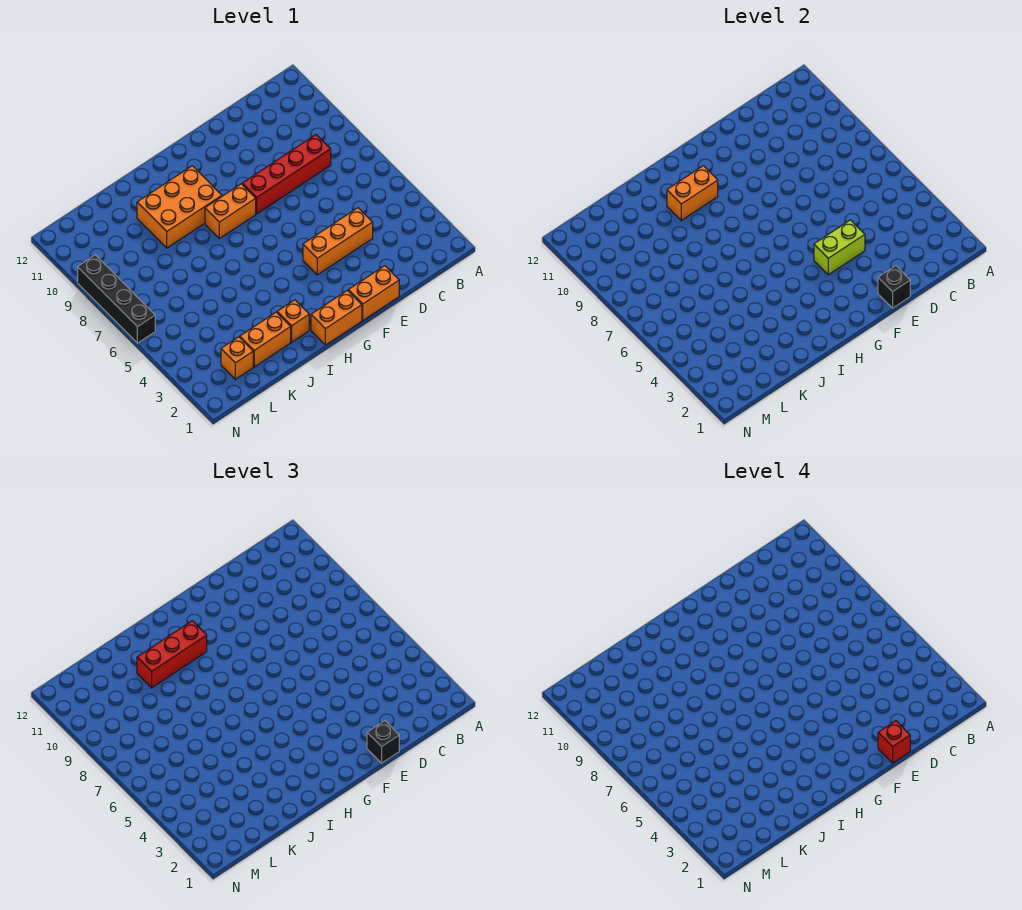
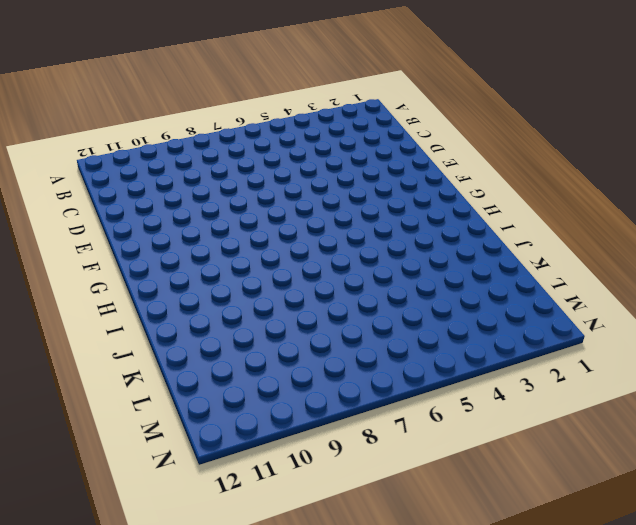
none -> red 1x4 brick [242,135,331,214]
none -> orange 1x3 brick [303,208,373,275]
none -> orange 1x2 brick [348,266,399,320]

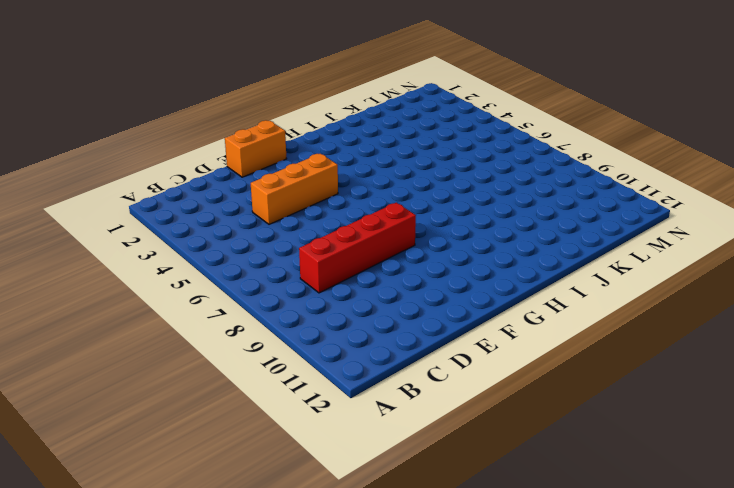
none -> orange 1x2 brick [311,290,362,345]
none -> orange 1x2 brick [205,184,256,239]
none -> orange 2x3 brick [137,166,222,248]

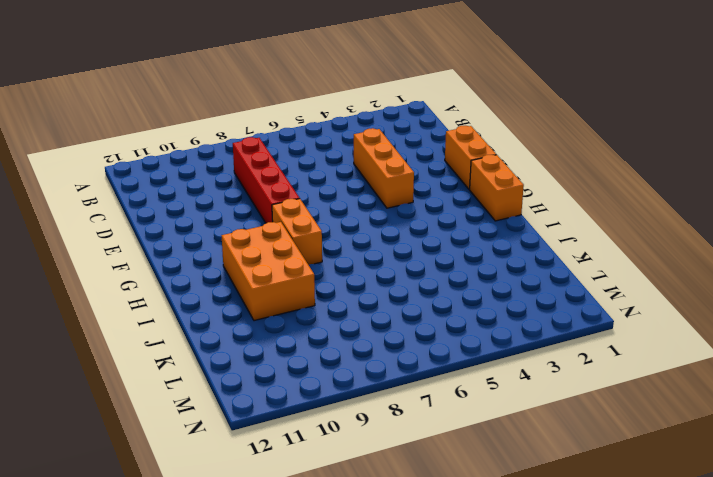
none -> orange 1x1 brick [277,300,309,342]
none -> orange 1x2 brick [240,312,291,367]
none -> orange 1x1 brick [221,337,253,379]

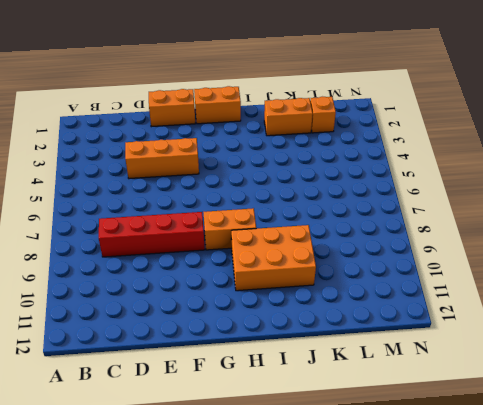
none -> orange 1x1 brick [277,300,309,342]
none -> black 1x4 brick [78,255,155,343]
none -> black 1x1 brick [878,266,910,308]

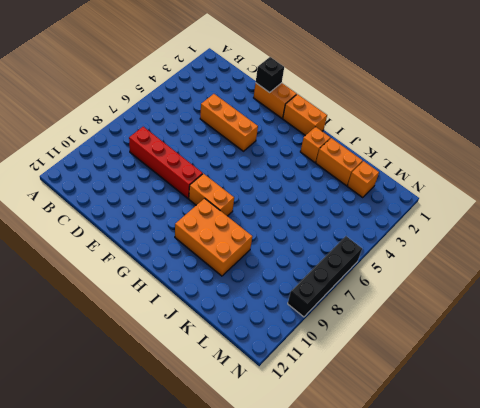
none -> lime 1x2 brick [814,220,865,275]
none -> orange 1x2 brick [667,166,718,220]
none -> black 1x1 brick [367,721,399,763]

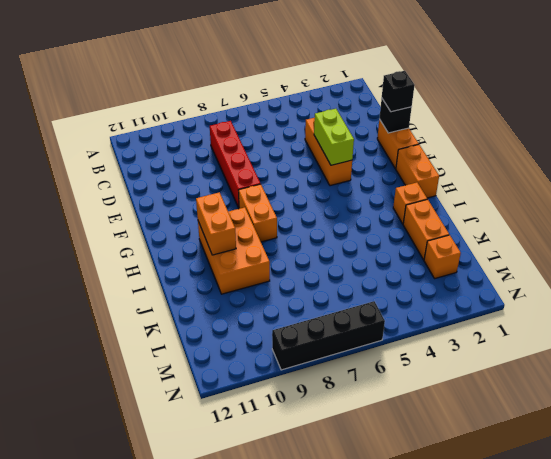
none -> red 1x3 brick [137,621,207,688]
none -> red 1x1 brick [878,721,910,763]

